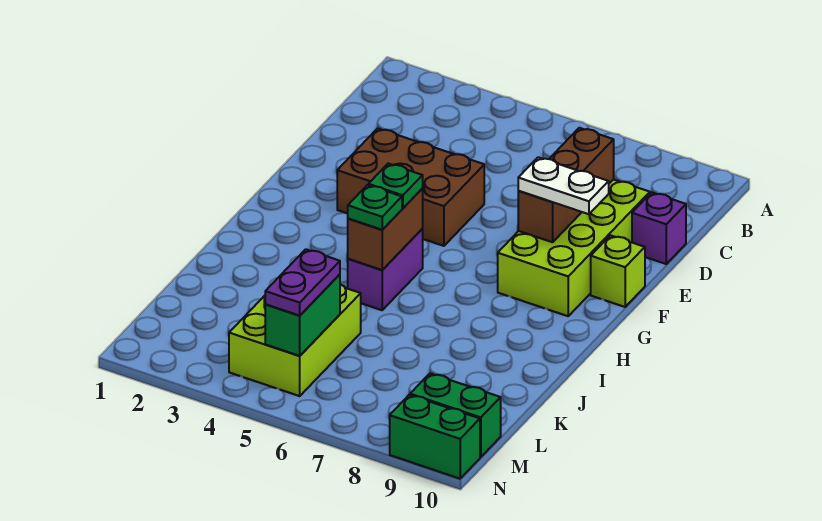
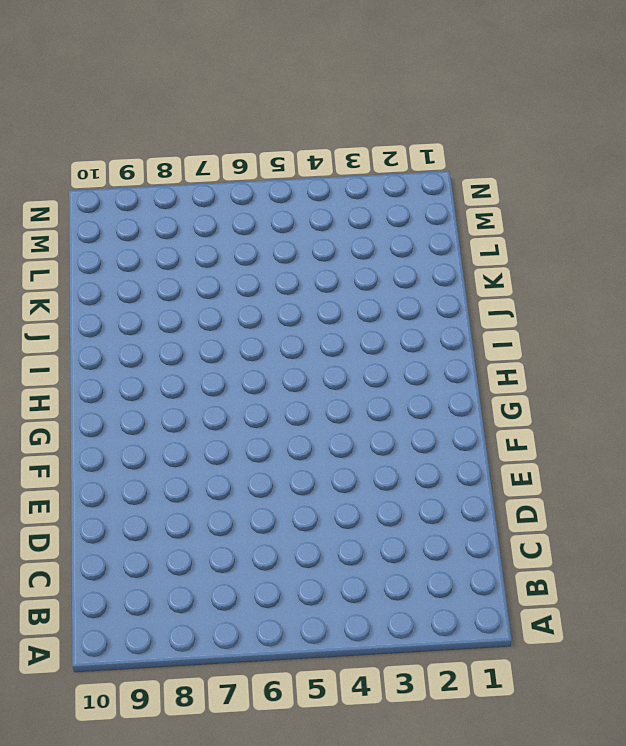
none -> lime 2x4 brick [498,179,650,316]
none -> purple 1x1 brick [632,192,686,264]
none -> brown 2x3 brick [337,128,484,246]

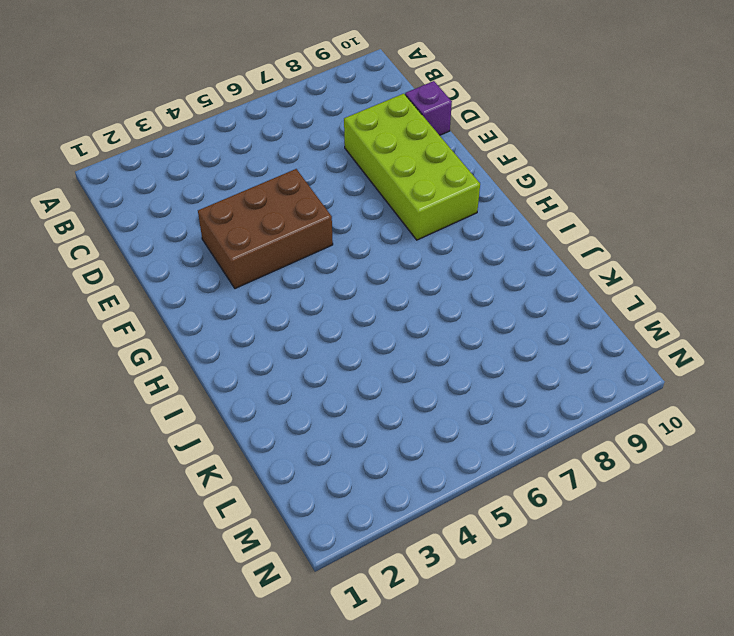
none -> lime 1x1 brick [591,235,645,307]
none -> purple 1x2 brick [348,229,423,310]
none -> lime 2x3 brick [229,284,361,396]

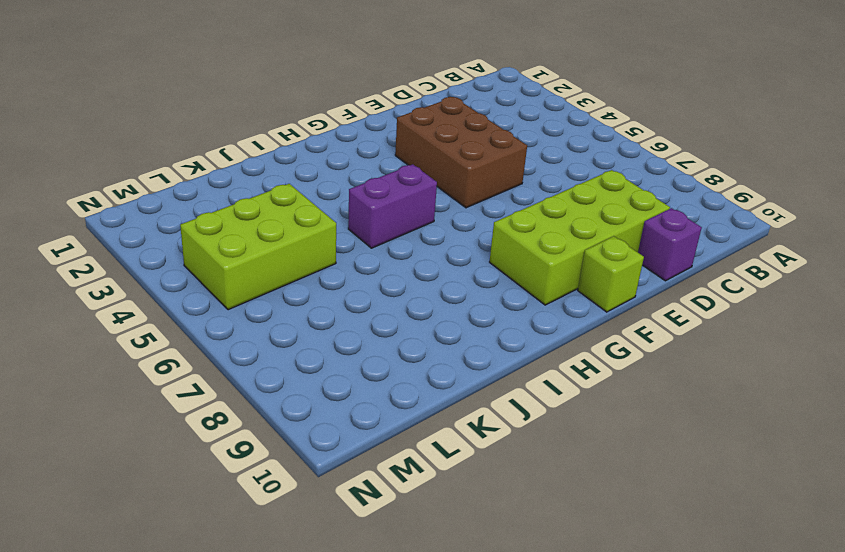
none -> green 1x2 brick [410,373,501,457]
none -> green 1x2 brick [390,395,480,479]
none -> brown 1x3 brick [518,128,614,242]

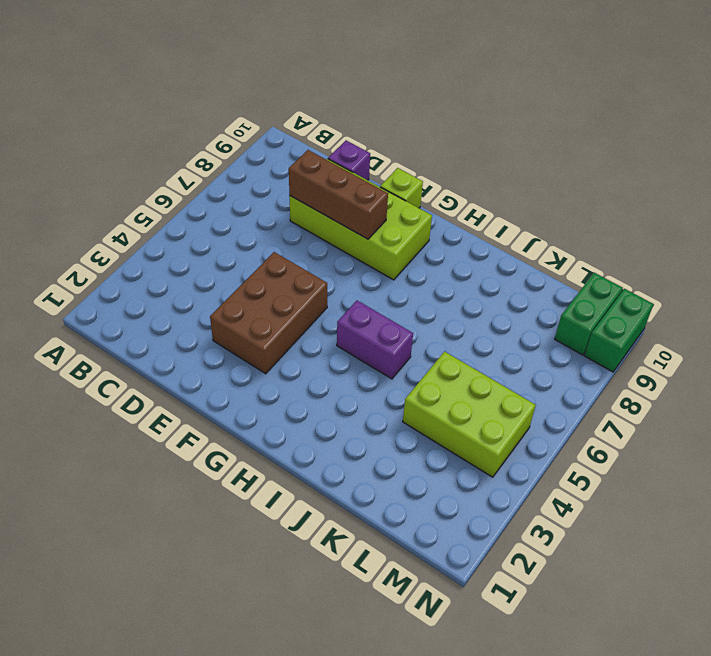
none -> brown 1x2 brick [348,189,423,270]
none -> green 1x2 brick [265,274,340,356]
none -> white 1x2 plate [518,157,609,214]

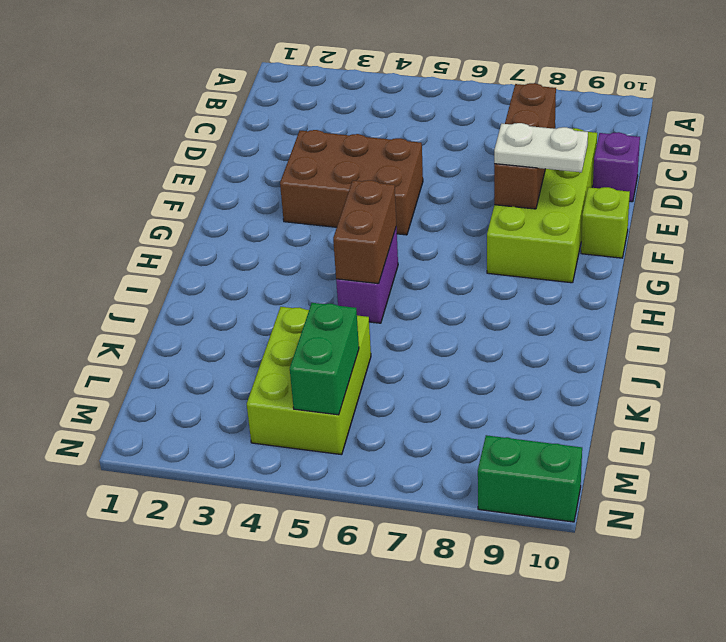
none -> green 1x2 brick [410,373,501,457]
none -> green 1x1 plate [368,164,423,208]
none -> green 1x1 plate [347,185,402,230]

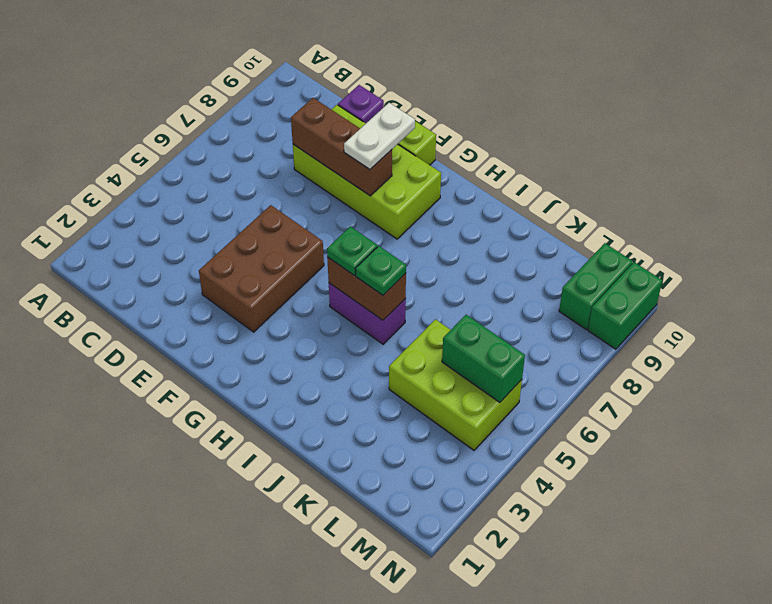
none -> purple 1x2 plate [265,249,340,316]

